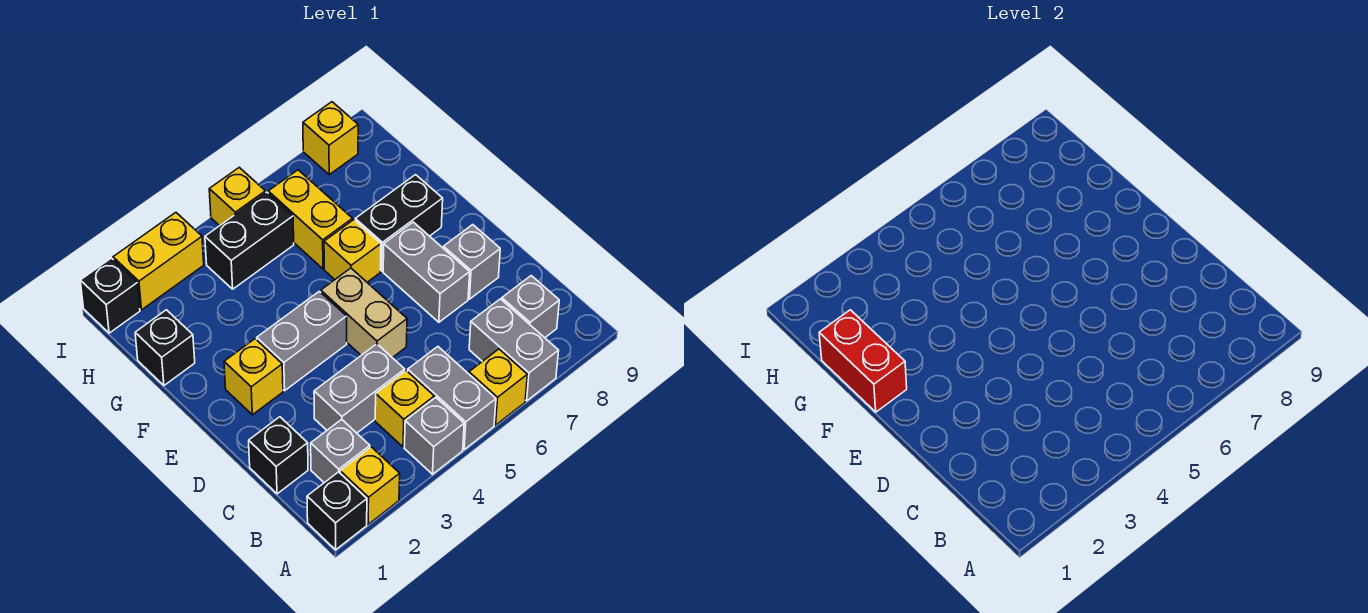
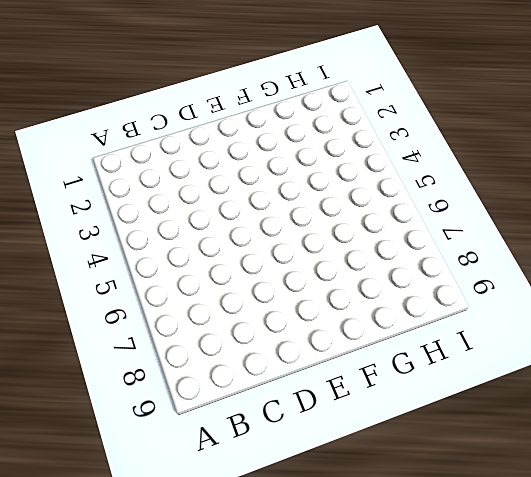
none -> black 1x1 brick [307,472,367,550]
none -> yellow 1x1 brick [340,447,400,524]
none -> grey 1x1 brick [404,397,464,474]

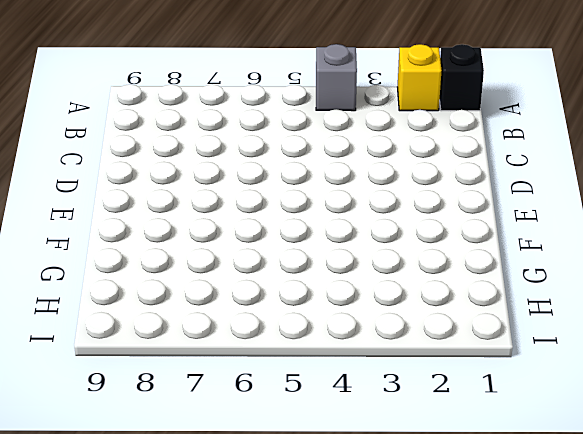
none -> grey 1x2 brick [408,347,496,449]
none -> yellow 1x1 brick [469,349,527,425]
none -> grey 1x2 brick [469,299,559,401]

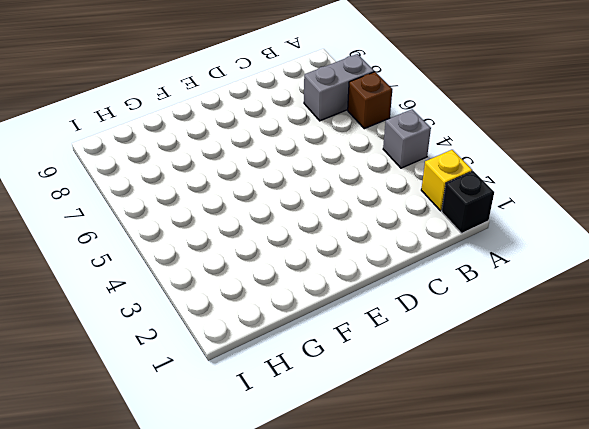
brown 1x1 brick [348,72,392,129] -> yellow 1x1 brick [469,349,527,425]
none -> grey 1x2 brick [408,347,496,449]
none -> grey 1x1 brick [311,419,370,483]
none -> yellow 1x1 brick [375,371,434,447]

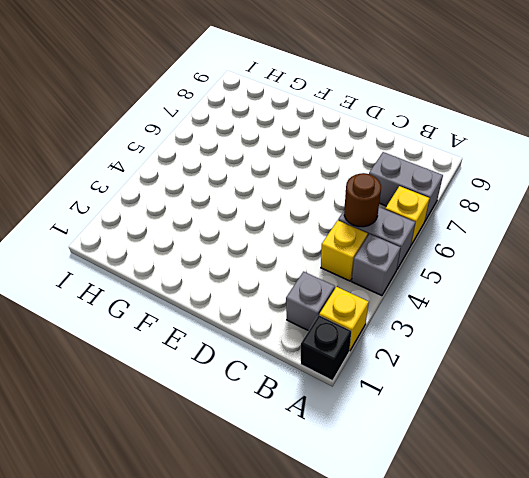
brown 1x1 round brick [344,173,381,227] -> none
none -> grey 1x1 brick [502,276,559,338]
none -> black 1x1 brick [249,417,308,494]
none -> grey 1x2 brick [314,344,405,433]

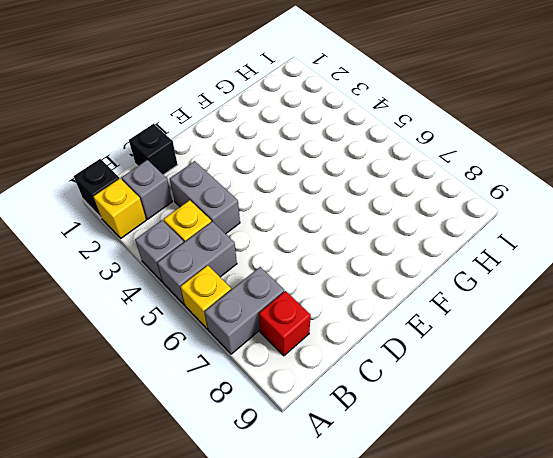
red 1x1 brick [259,291,311,356] -> grey 1x1 brick [502,276,559,338]
none -> tan 1x2 brick [321,268,407,358]
none -> grey 1x2 brick [383,222,470,322]
none -> grey 1x1 brick [443,225,500,299]

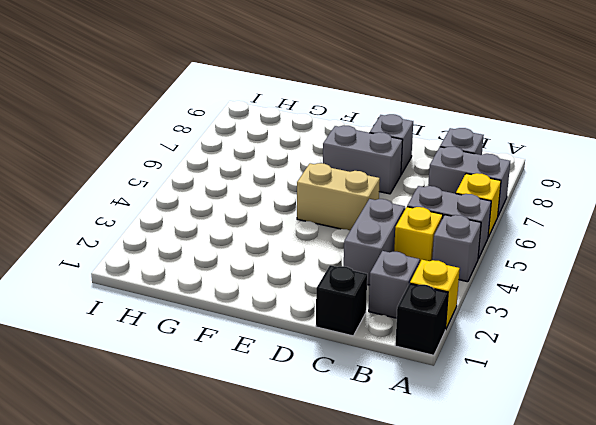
none -> yellow 1x1 brick [224,339,283,415]
none -> grey 1x2 brick [257,291,347,391]
none -> yellow 1x1 brick [324,220,381,282]

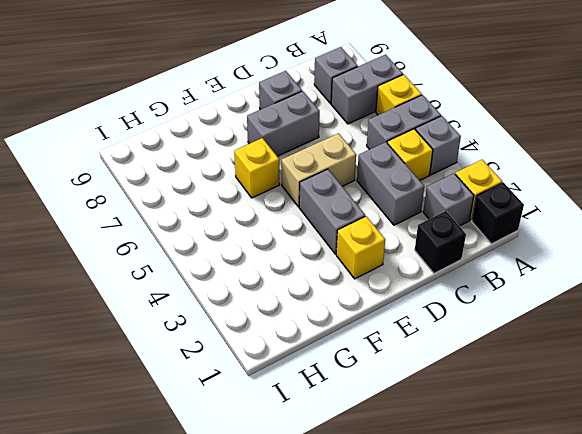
none -> black 1x2 brick [355,175,443,271]
none -> black 1x1 brick [135,310,195,385]
none -> yellow 1x2 brick [268,170,353,269]

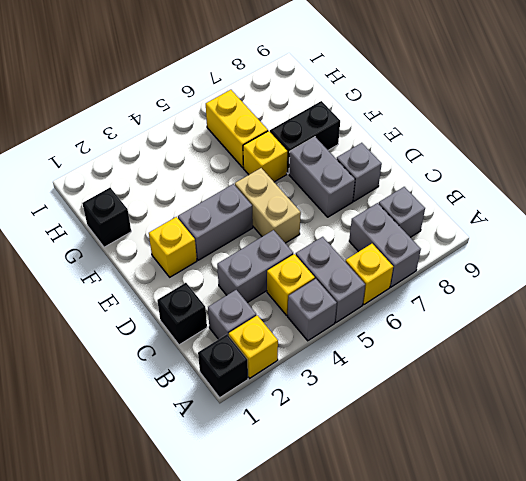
none -> black 1x2 brick [205,192,294,289]
none -> black 1x1 brick [80,258,140,333]
none -> yellow 1x2 brick [113,213,204,310]

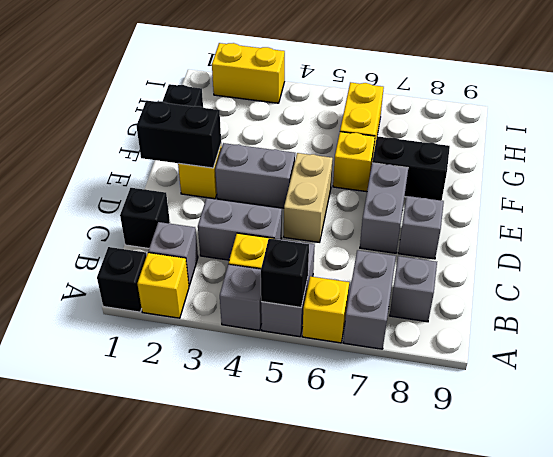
black 1x1 brick [261,239,309,307] -> black 1x1 brick moved to [80,258,140,333]
black 1x2 brick [137,101,221,168] -> black 1x2 brick moved to [205,192,294,289]
none -> yellow 1x1 brick [209,167,265,226]
none -> yellow 1x1 brick [303,102,358,175]
none -> red 1x2 brick [819,310,907,412]

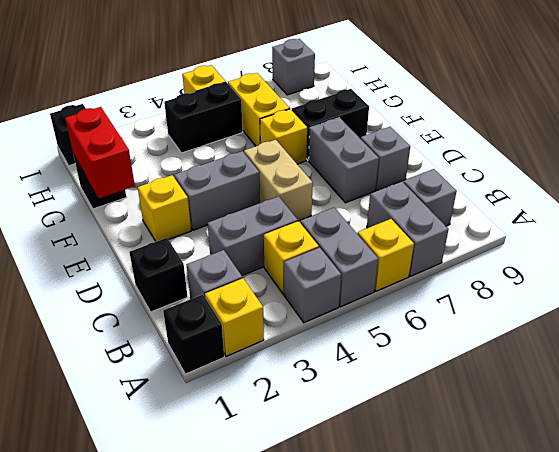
grey 1x1 brick [272,39,315,95] -> yellow 1x1 brick [303,102,358,175]
none -> yellow 1x2 brick [113,213,204,310]

